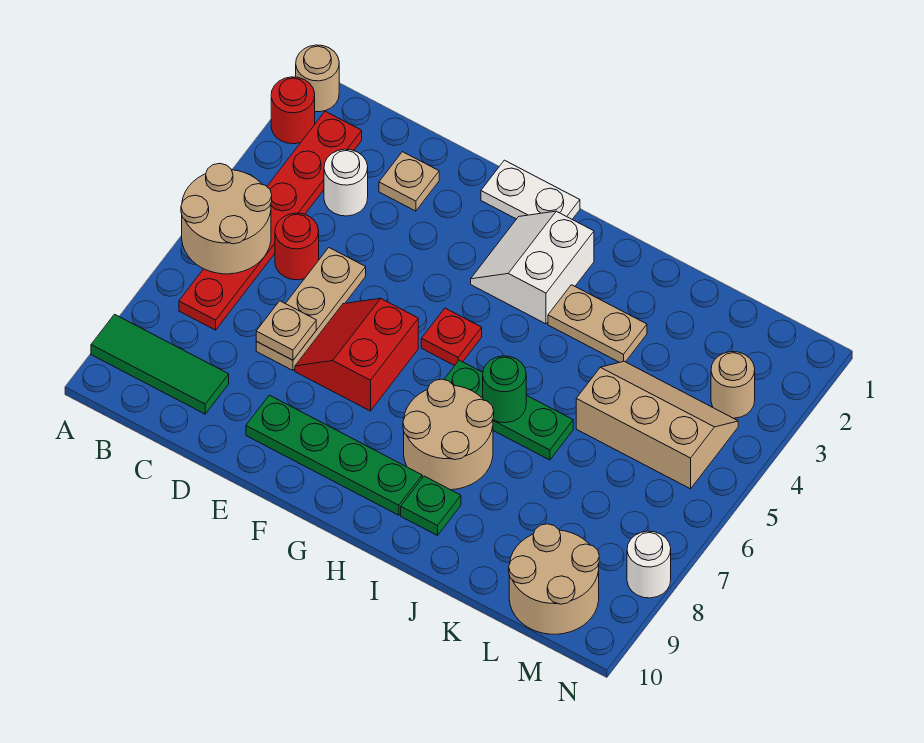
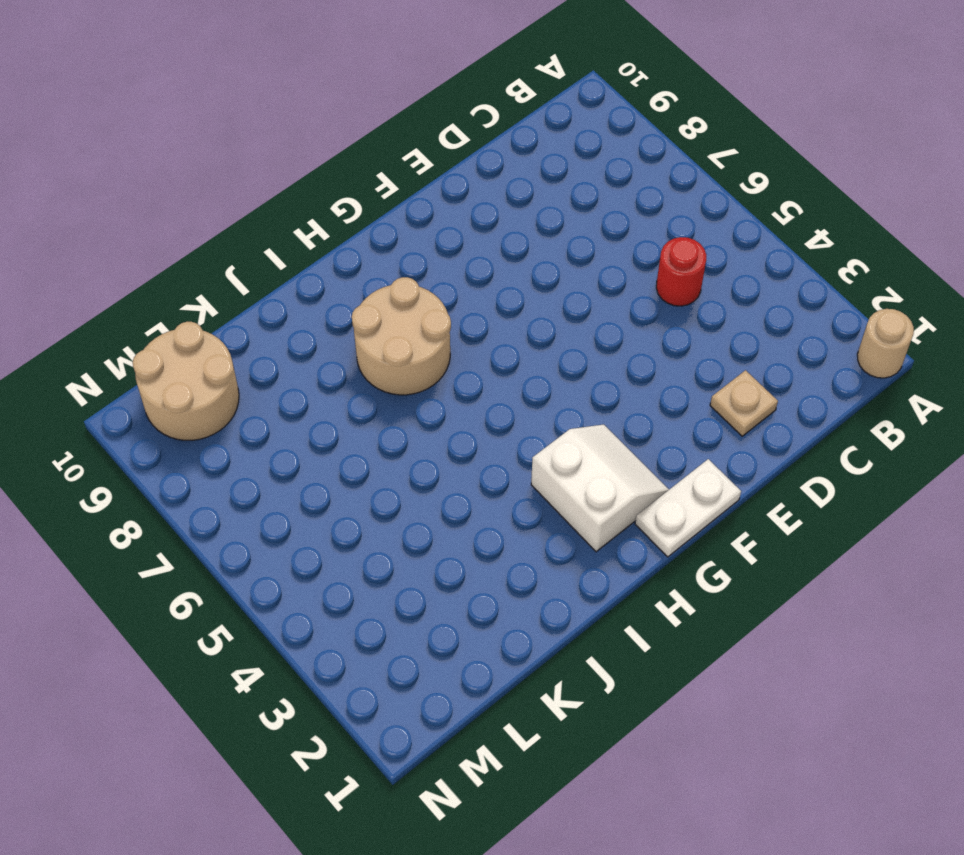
none -> red 1x1 round brick [271,77,315,144]
none -> green 1x3 tile [91,314,229,414]
none -> red 1x6 plate [179,111,362,330]

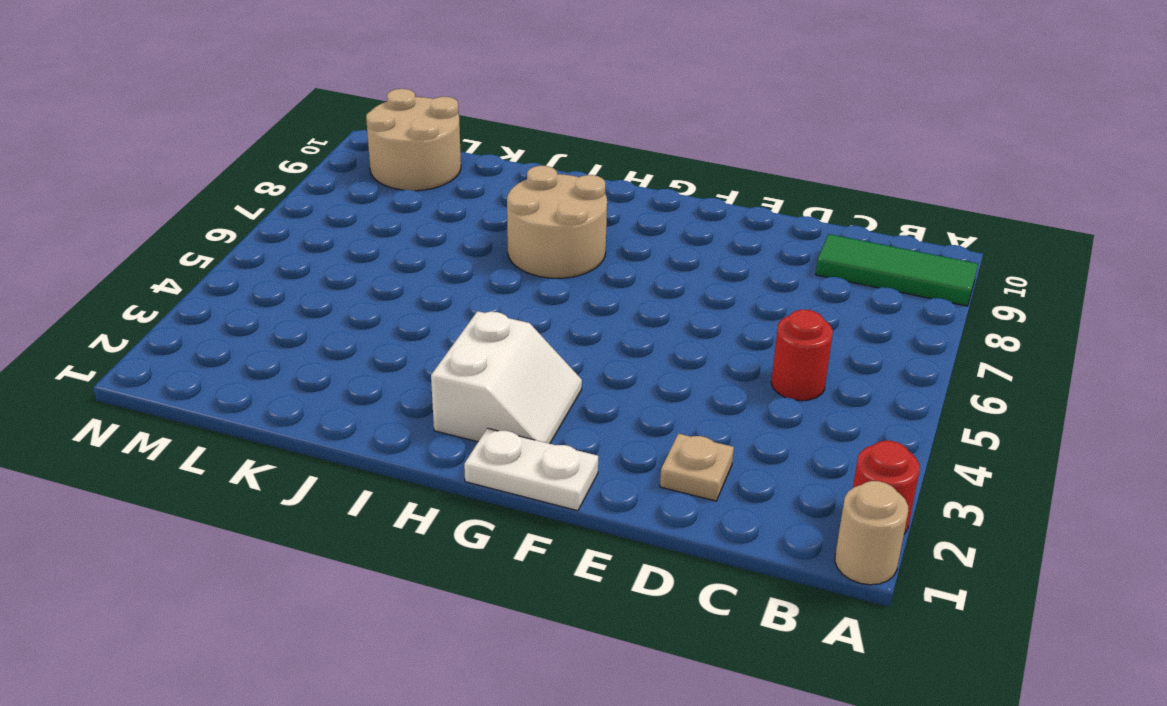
none -> red 1x6 plate [179,111,362,330]
none -> white 1x1 round brick [324,149,368,216]
none -> tan 1x3 plate [256,248,366,370]

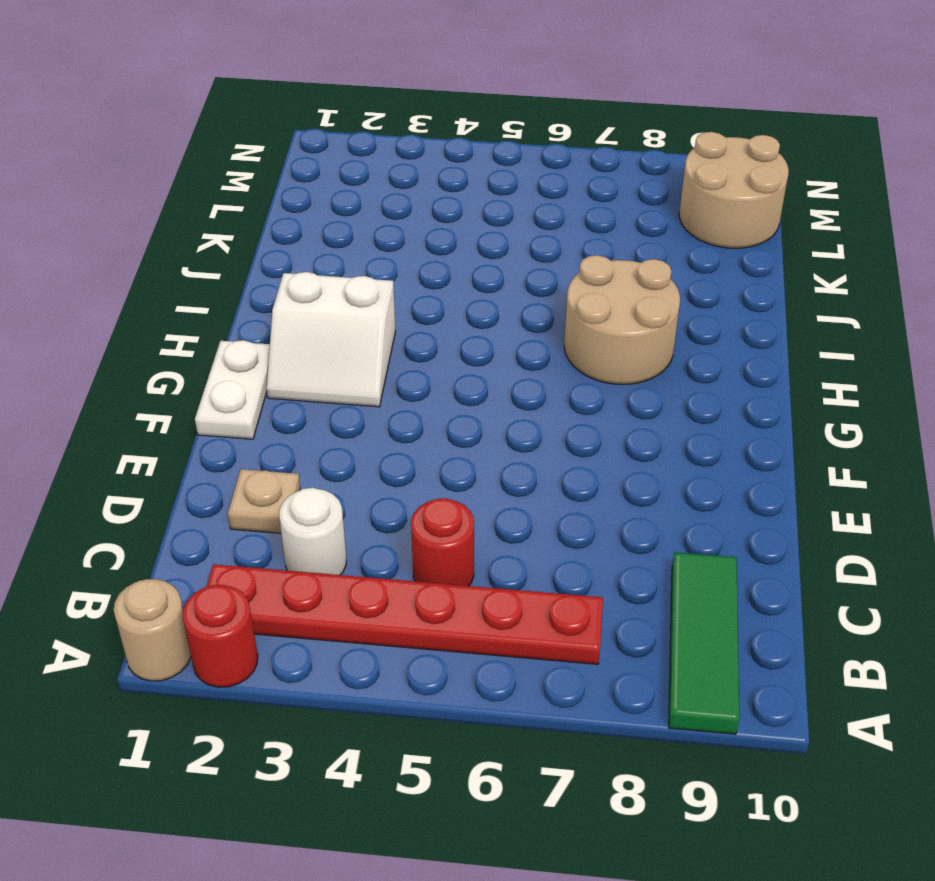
none -> tan 1x3 plate [256,248,366,370]
none -> red 2x2 slope [295,298,418,411]
none -> green 1x4 plate [246,395,422,515]

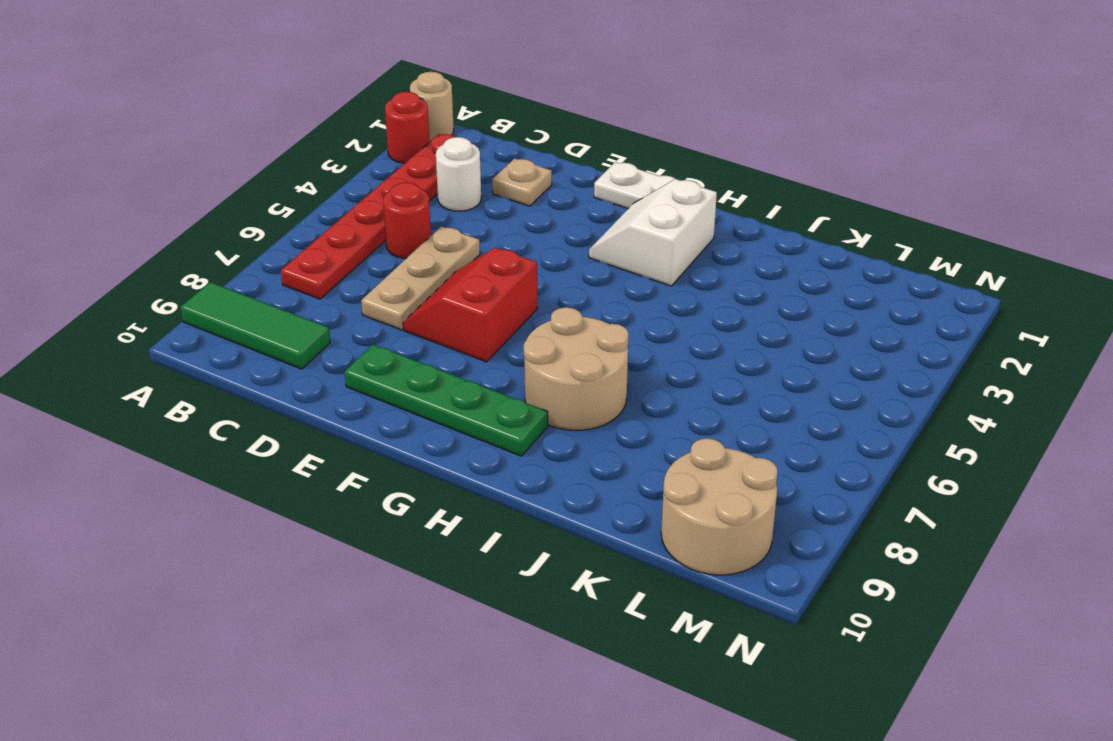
none -> red 1x1 plate [421,308,482,366]
none -> green 1x3 plate [444,360,573,460]
none -> tan 1x2 plate [548,285,647,362]

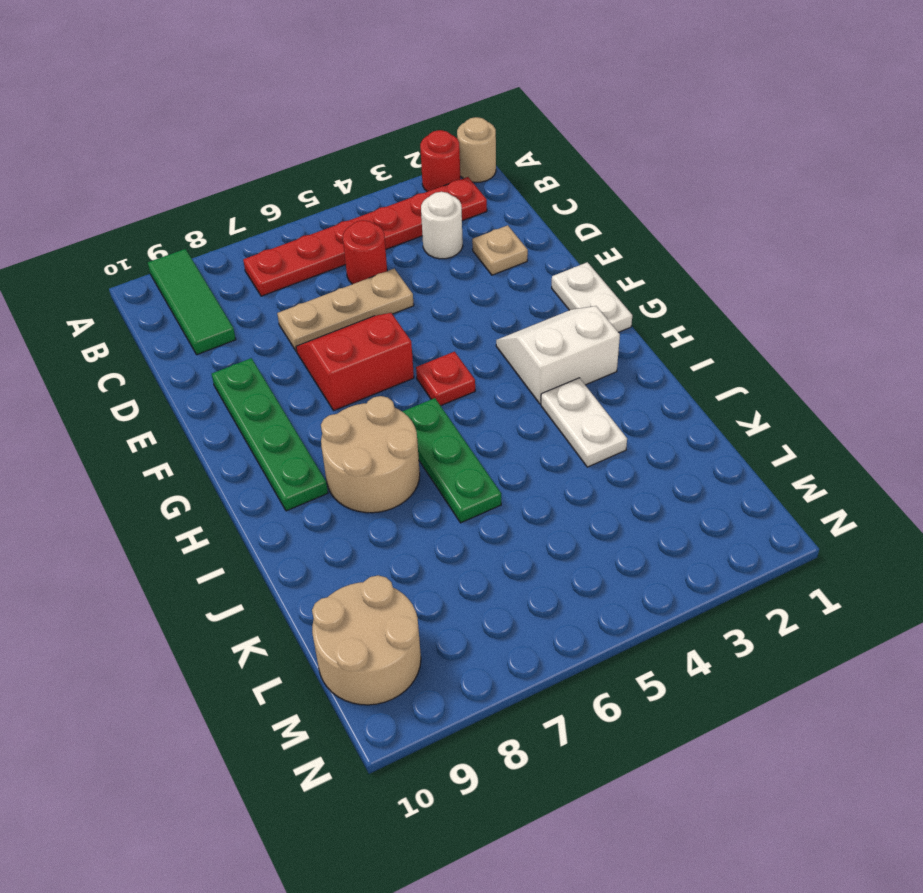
white 1x2 plate [541,378,627,467] -> tan 1x2 plate [548,285,647,362]
none -> green 1x1 plate [401,476,461,535]
none -> tan 2x3 slope [576,361,738,489]
none -> tan 1x1 round brick [711,352,755,418]

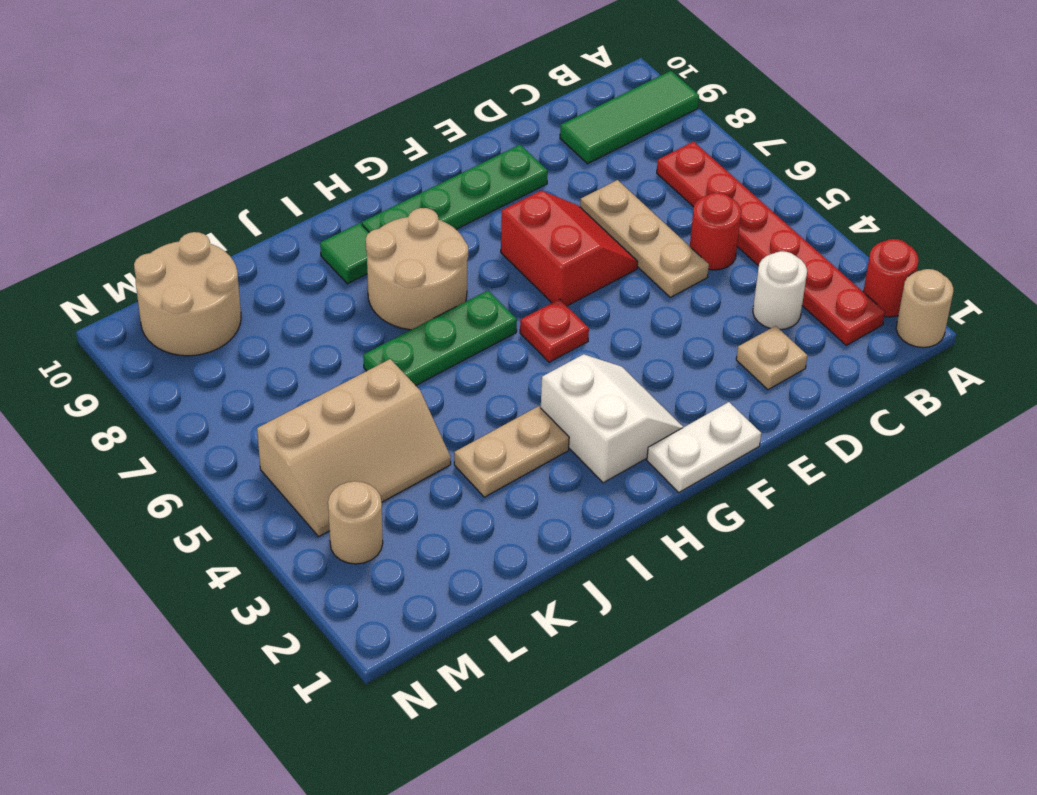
green 1x1 tile [320,223,369,284] -> green 1x1 plate [401,476,461,535]
none -> white 1x1 round brick [627,531,671,598]
none -> tan 2x2 round brick [181,163,272,274]
none -> tan 1x1 plate [256,301,316,360]

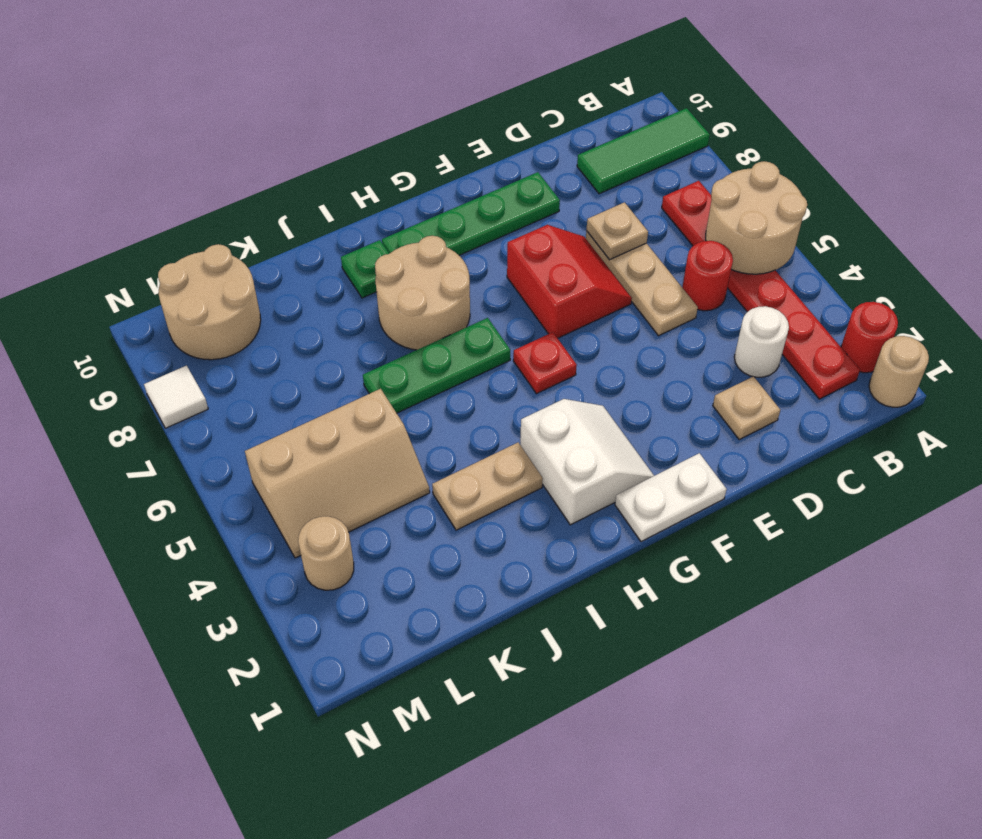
white 1x1 tile [144,366,208,428] -> white 1x1 round brick [627,531,671,598]
none -> green 1x1 round brick [483,356,526,423]

